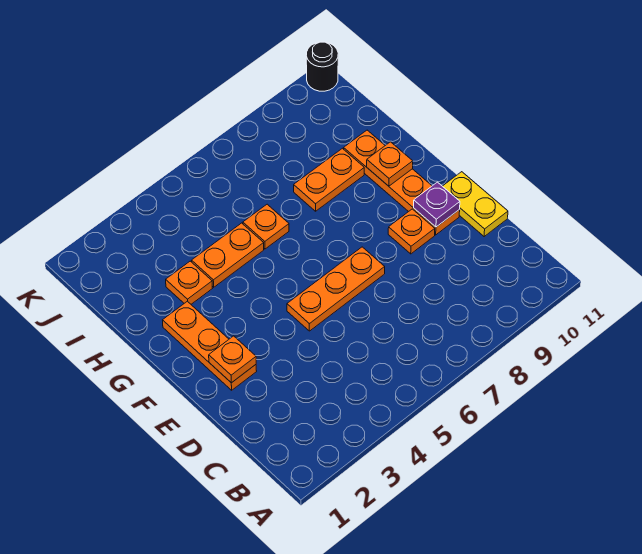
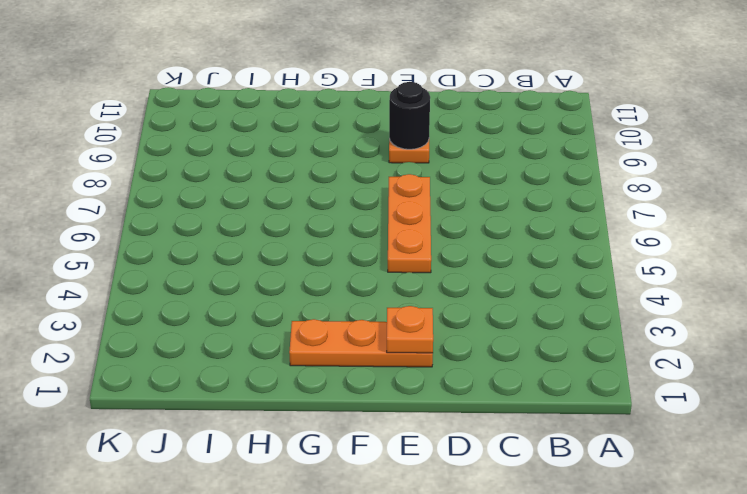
black 1x1 round brick [389,82,430,149] -> black 1x1 round brick moved to [306,42,338,91]
none -> yellow 1x2 plate [443,172,508,236]
none -> orange 1x4 plate [344,130,460,235]
none -> orange 1x1 plate [166,261,212,304]

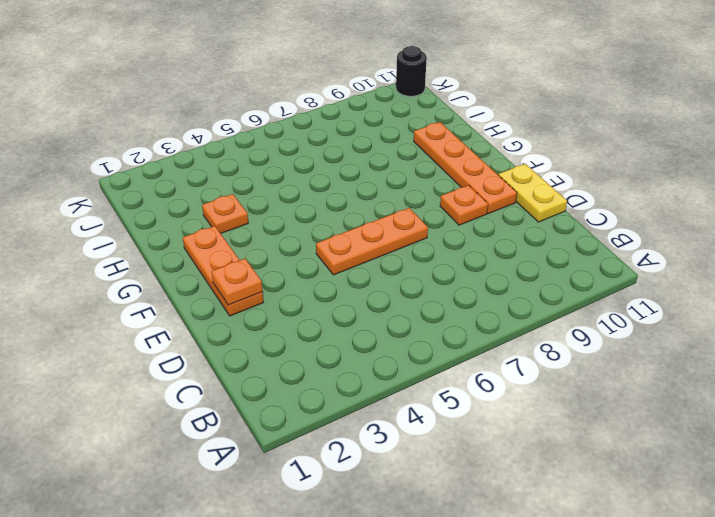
none -> orange 1x2 plate [192,223,264,287]
none -> orange 1x1 plate [243,204,289,249]
none -> orange 1x2 plate [294,148,364,211]

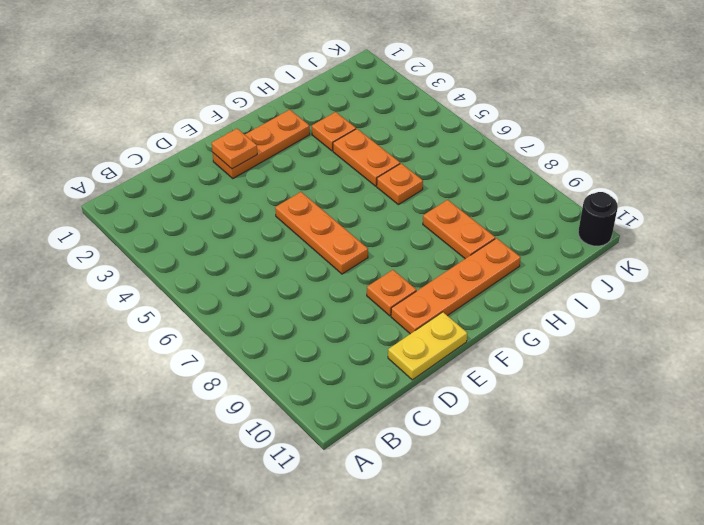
none -> purple 1x1 plate [414,182,460,227]
none -> orange 1x1 plate [367,142,413,186]

